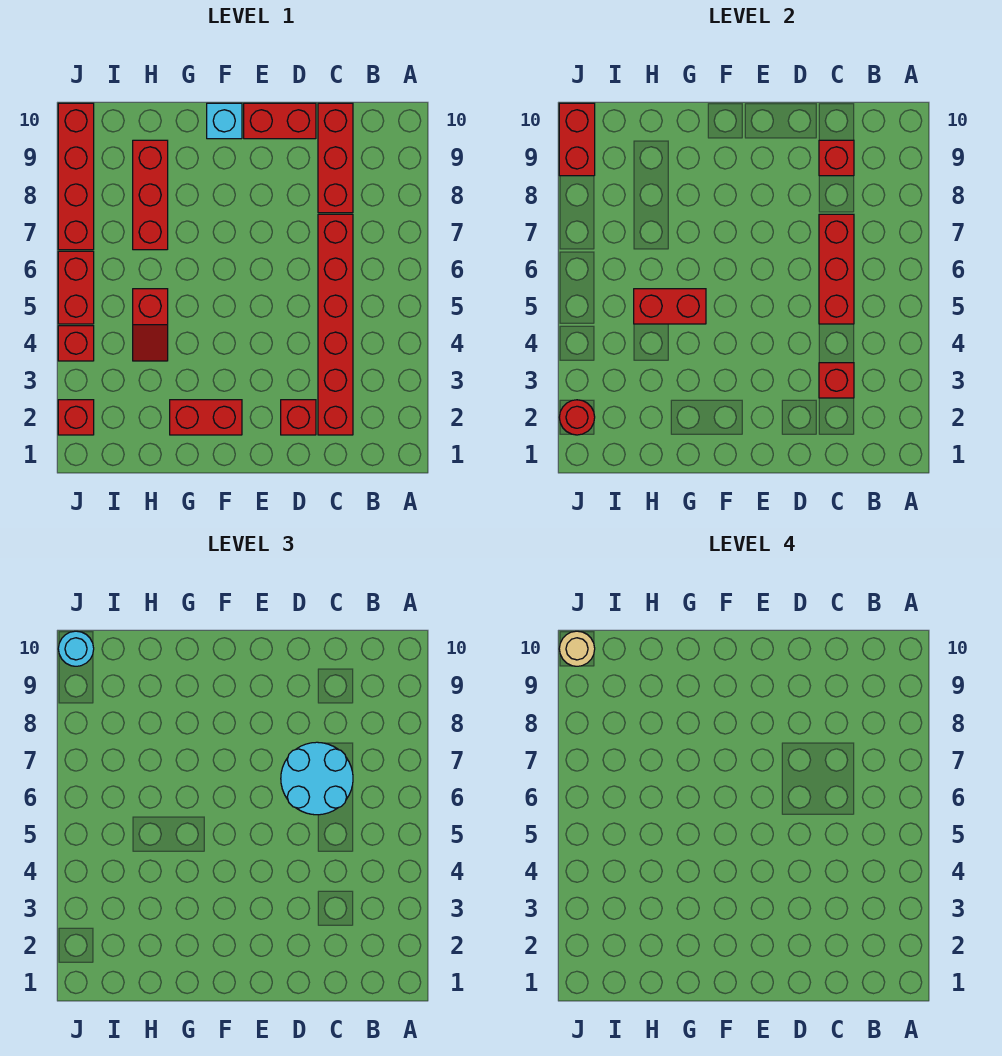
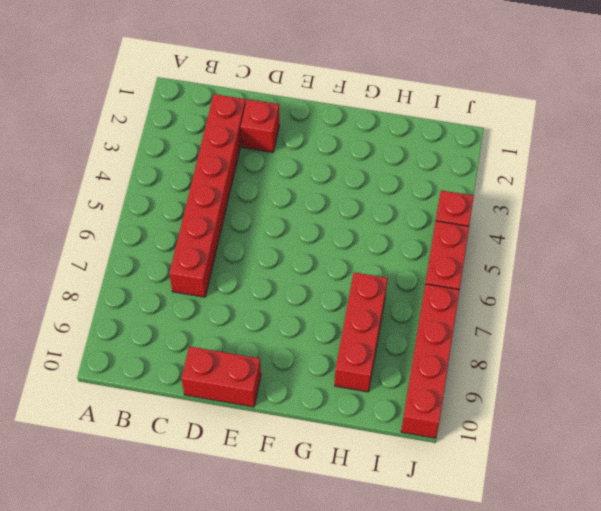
none -> red 1x3 brick [318,103,353,213]
none -> red 1x2 brick [170,400,242,435]
none -> cyan 1x1 brick [207,103,242,139]

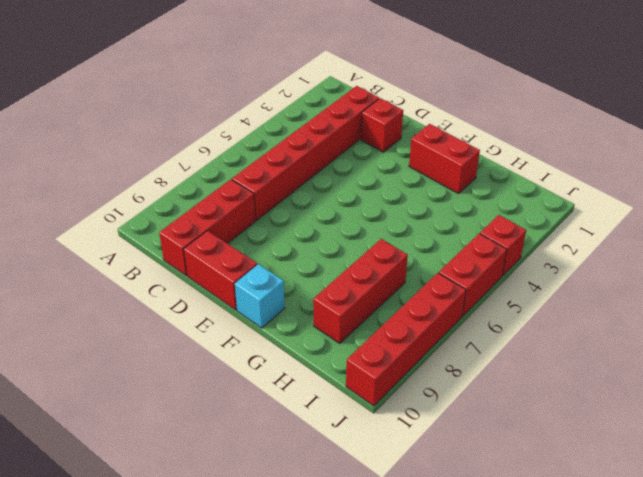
none -> red 1x2 slope [133,289,168,361]
none -> red 1x1 brick [58,400,94,435]
none -> red 1x1 brick [819,363,854,398]

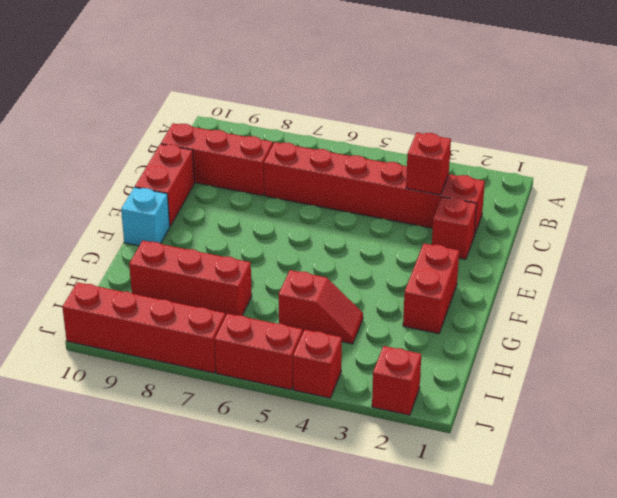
none -> red 1x3 brick [819,214,854,324]
none -> red 1x1 brick [819,140,854,176]
none -> red 1x2 brick [634,289,706,324]

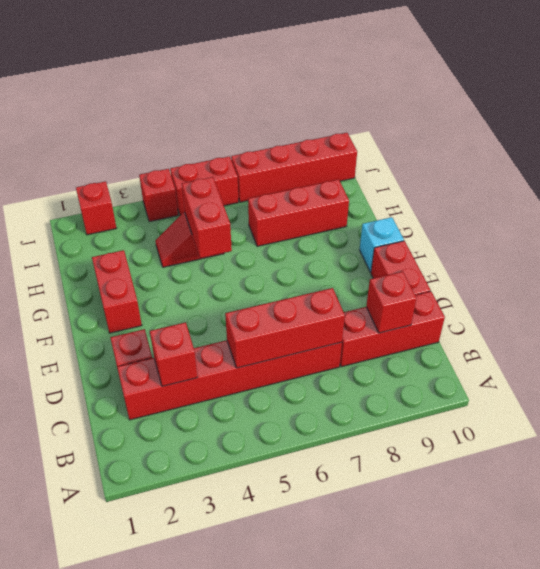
none -> red 1x1 round brick [559,400,595,435]
none -> red 1x2 brick [559,103,595,176]
none -> cyan 2x2 round brick [281,742,353,815]

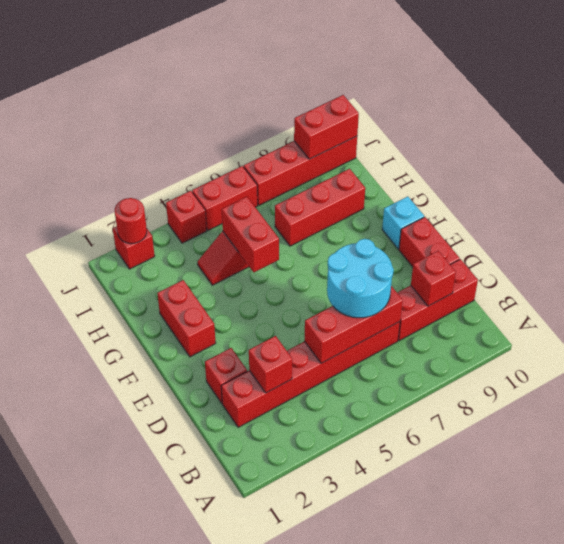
none -> cyan 1x1 round brick [58,631,94,666]
none -> tan 1x1 round brick [559,631,595,666]

